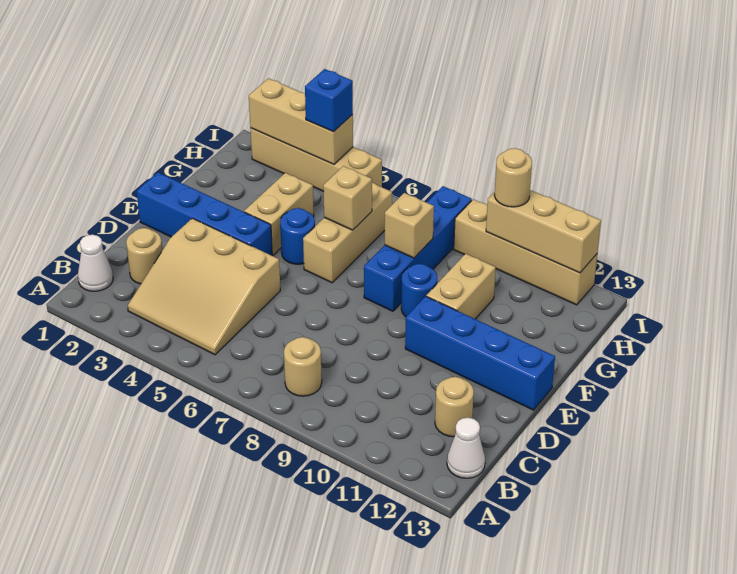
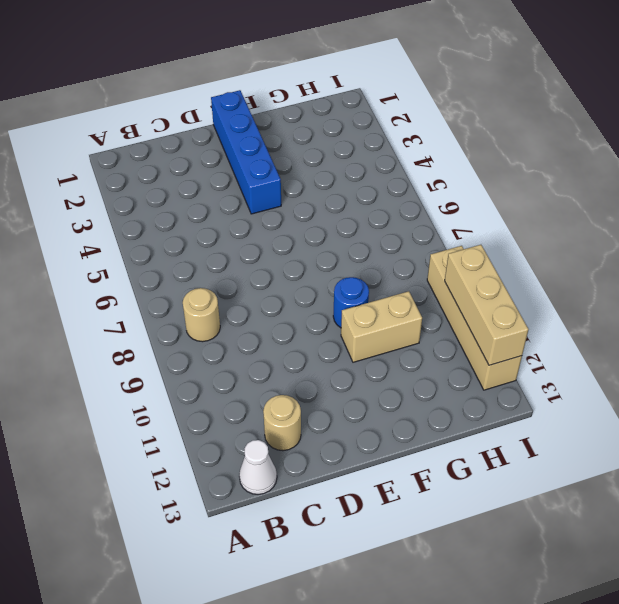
none -> white 1x1 cone [78,235,113,291]
none -> tan 3x3 slope [128,218,280,355]
none -> tan 1x1 round brick [126,228,162,284]

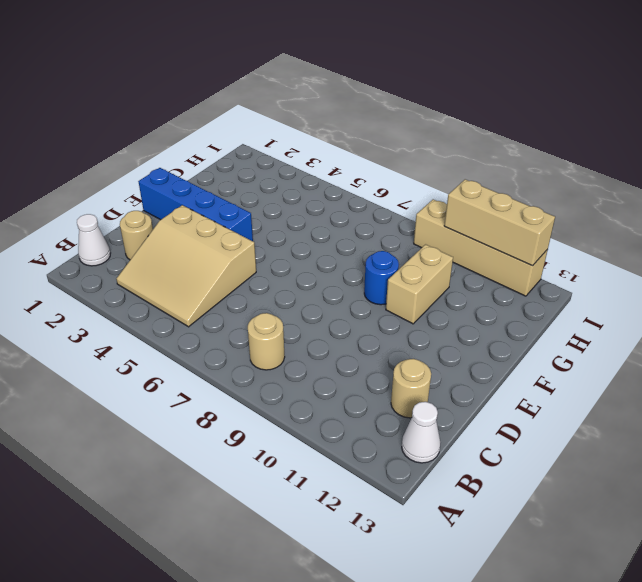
none -> blue 1x4 brick [405,296,555,410]
none -> tan 1x2 brick [244,173,314,255]
none -> blue 1x1 round brick [280,208,315,264]

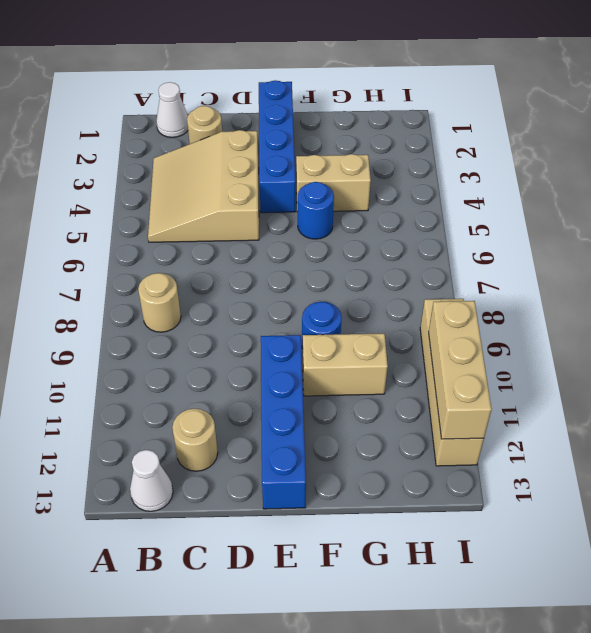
none -> tan 1x3 brick [303,183,392,283]
none -> blue 1x4 brick [364,186,472,311]
none -> tan 1x4 brick [250,128,382,191]

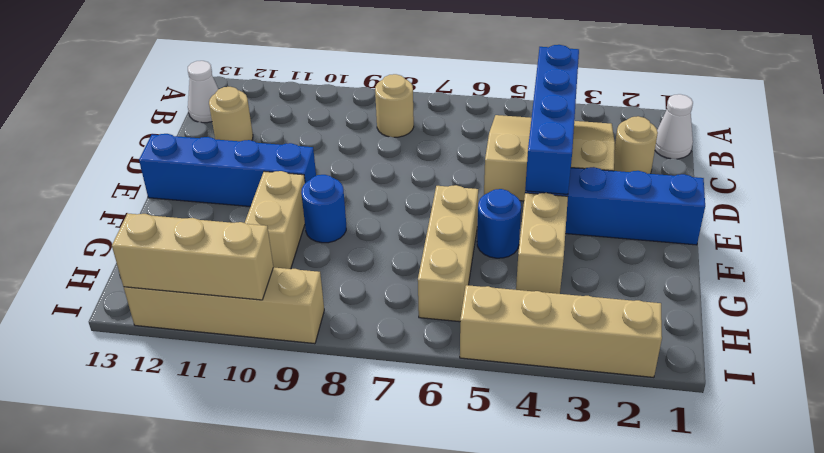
blue 1x4 brick [525,45,579,194] -> blue 1x4 brick moved to [364,186,472,311]
none -> tan 1x1 brick [323,166,372,230]
none -> tan 1x1 brick [384,193,434,258]
none -> tan 1x3 brick [249,78,353,164]

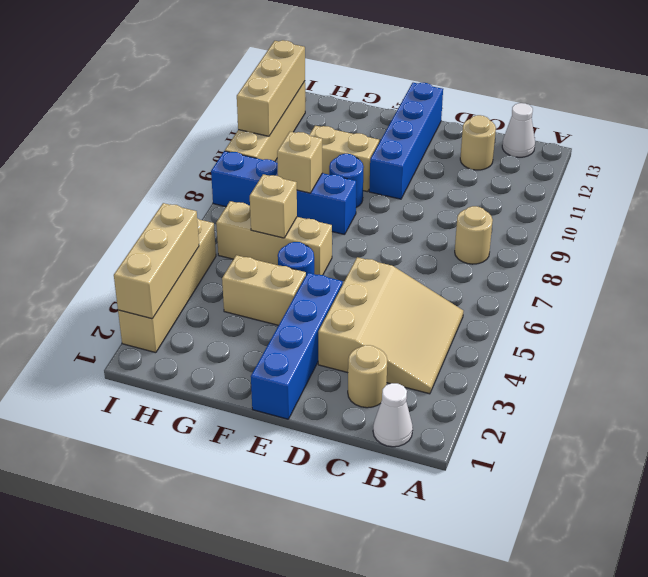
none -> blue 1x1 brick [305,69,353,132]
none -> tan 1x1 round brick [494,148,532,207]

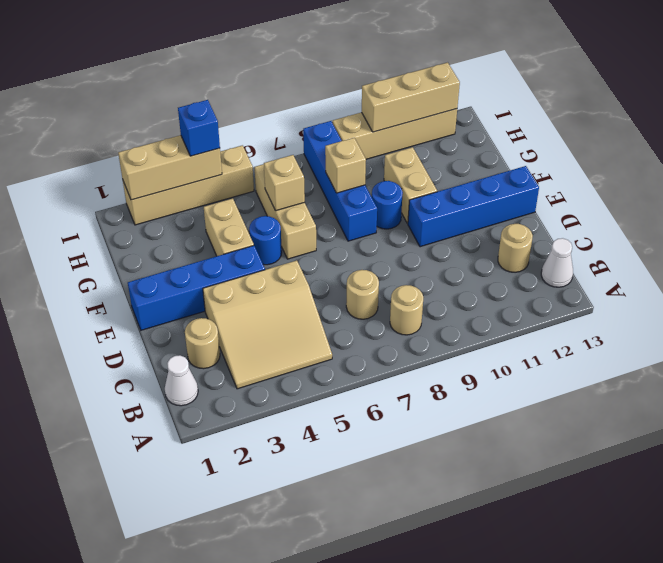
tan 1x1 round brick [346,270,379,319] -> tan 1x1 round brick moved to [494,148,532,207]

